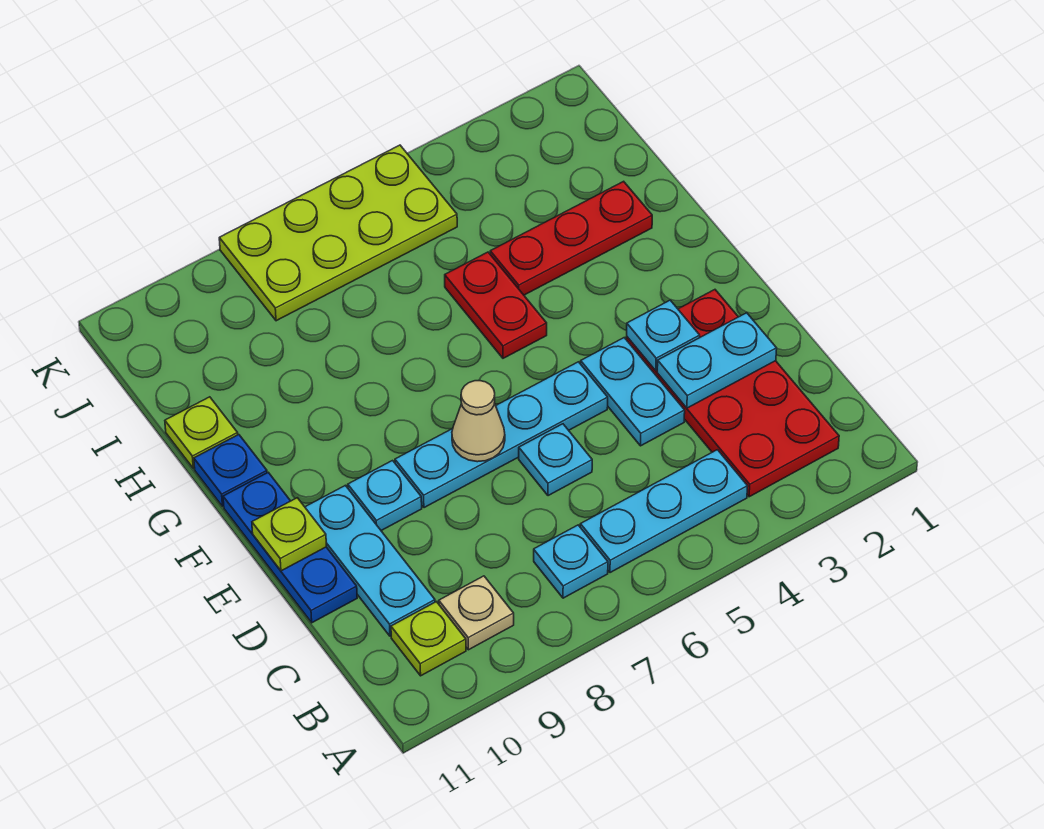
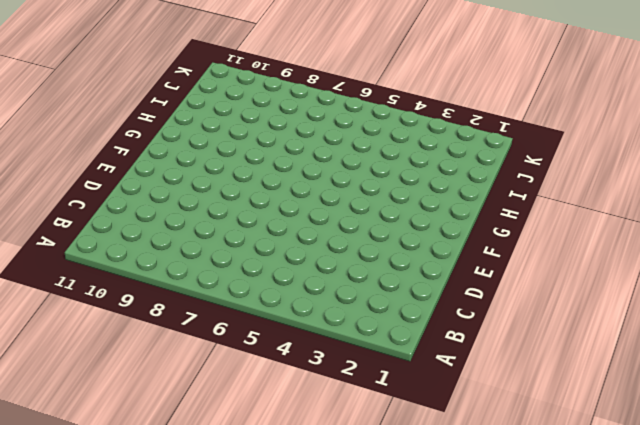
none -> red 2x4 plate [626,290,839,497]
none -> cyan 1x3 plate [580,450,748,573]
none -> cyan 1x1 plate [534,525,608,598]

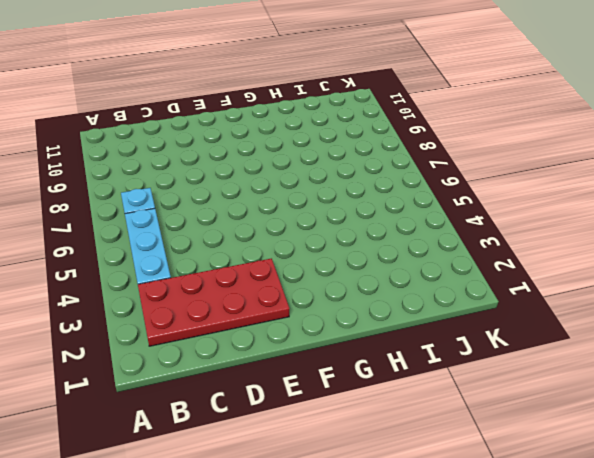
none -> tan 1x1 plate [439,576,514,650]
none -> lime 1x1 plate [391,602,466,676]
none -> cyan 1x3 plate [305,485,435,636]

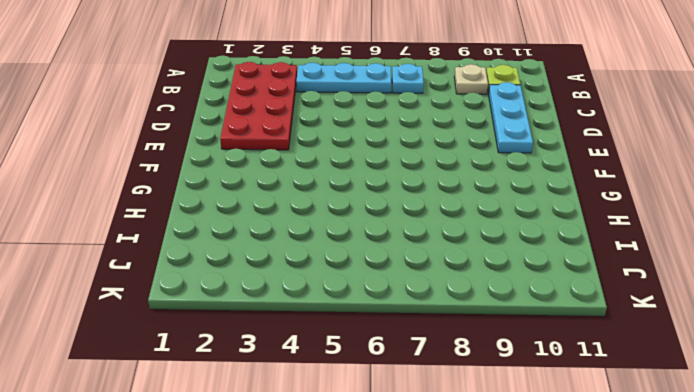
none -> cyan 1x2 plate [581,338,685,446]
none -> cyan 1x1 plate [519,424,592,496]
none -> blue 1x3 plate [223,472,357,623]

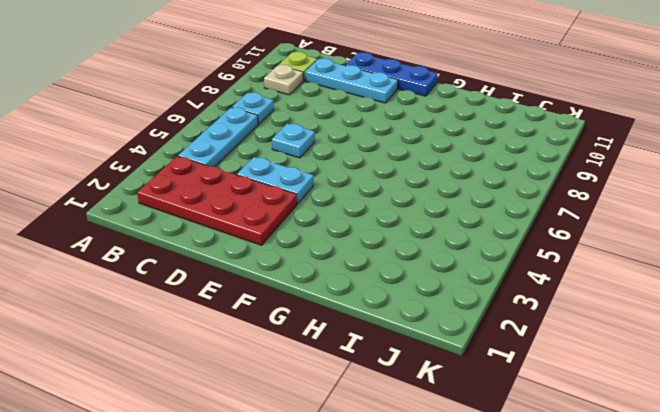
none -> cyan 1x4 plate [395,362,608,508]
none -> cyan 1x1 plate [348,461,422,531]
none -> red 1x2 plate [445,252,547,358]

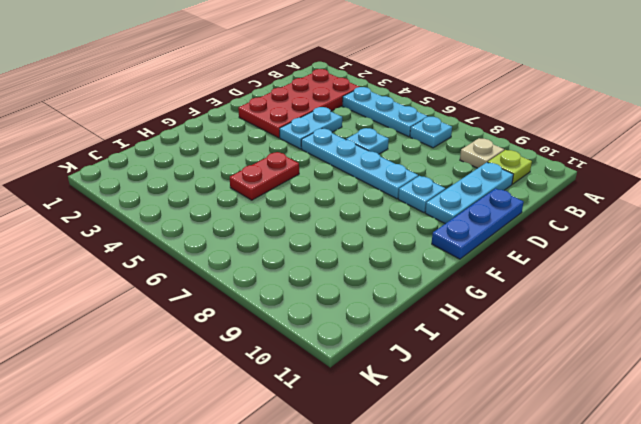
none -> blue 1x1 plate [194,435,267,506]
none -> red 1x3 plate [490,181,652,295]
none -> lime 1x1 plate [165,397,238,468]

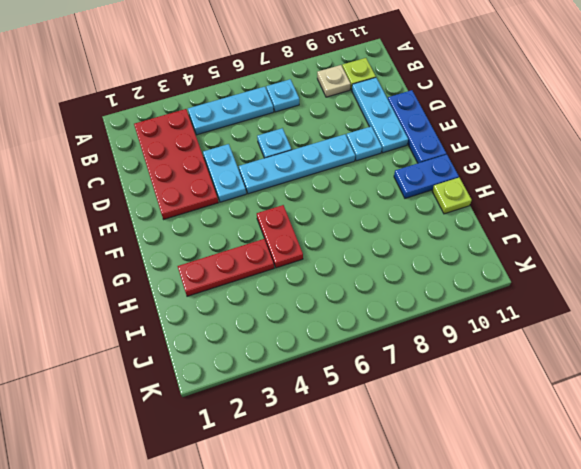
blue 1x2 plate [394,155,459,198] -> blue 1x1 plate [194,435,267,506]
none -> lime 2x4 plate [219,145,457,321]
none -> cyan 1x2 plate [657,313,777,408]
none -> cyan 1x1 plate [627,300,700,371]

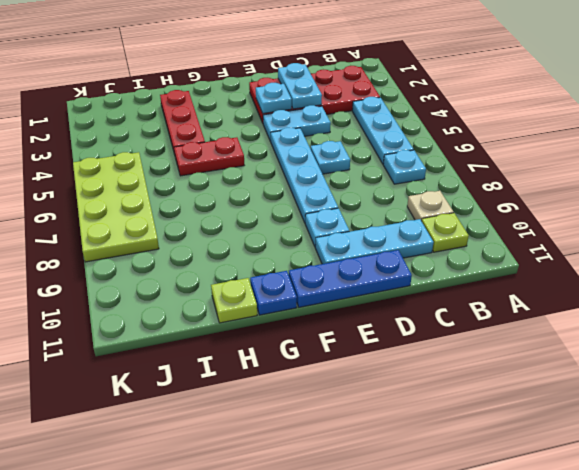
none -> tan 1x1 cone [452,381,505,462]
none -> lime 1x1 plate [252,498,327,571]

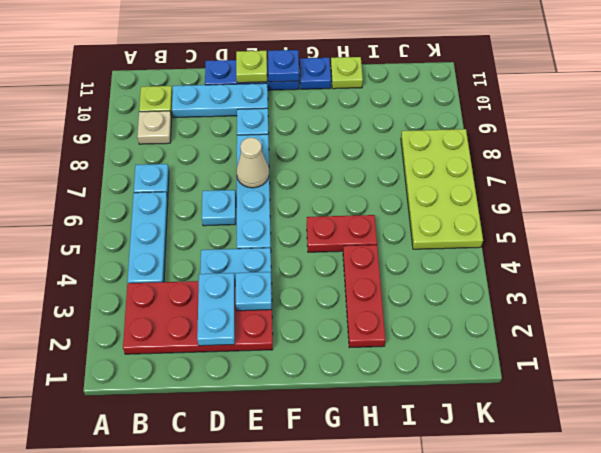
blue 1x1 plate [268,50,299,82] -> none

